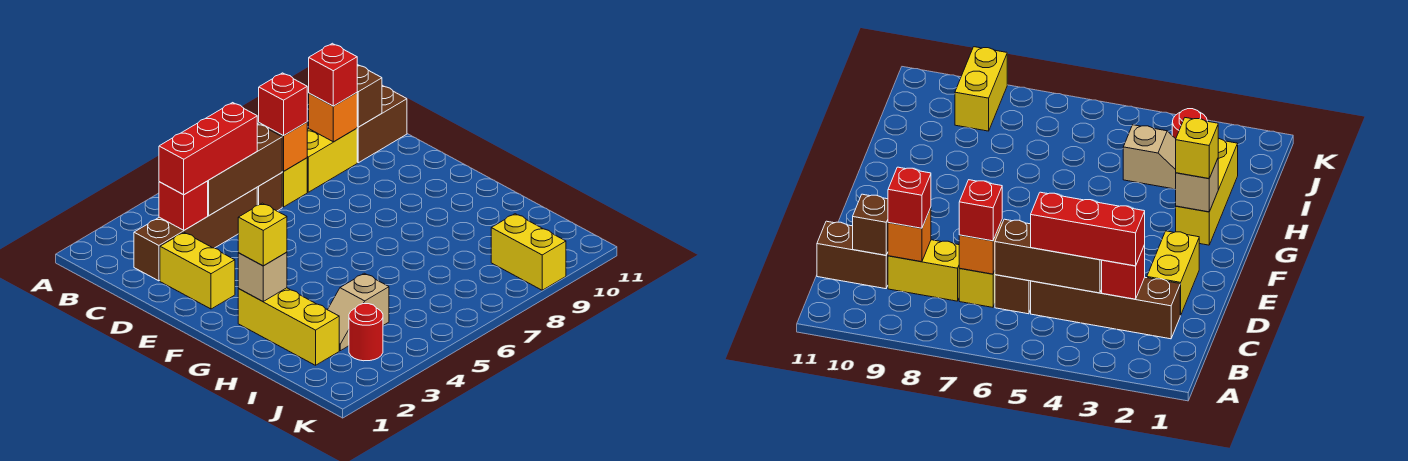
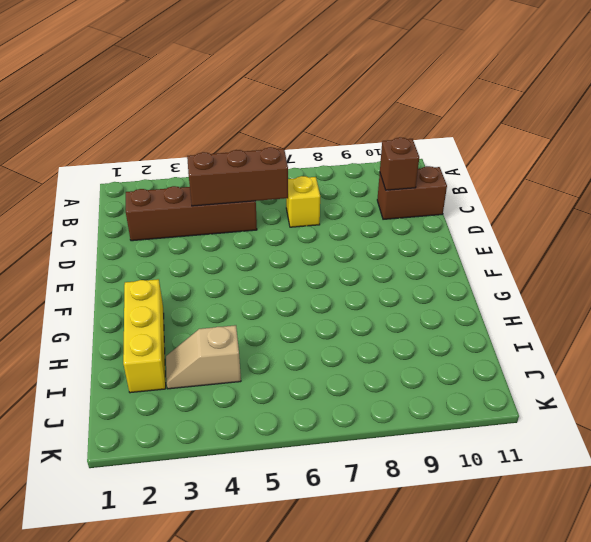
none -> brown 1x1 brick [257,173,282,211]
none -> yellow 1x2 brick [307,128,357,192]
none -> yellow 1x2 brick [160,232,235,309]

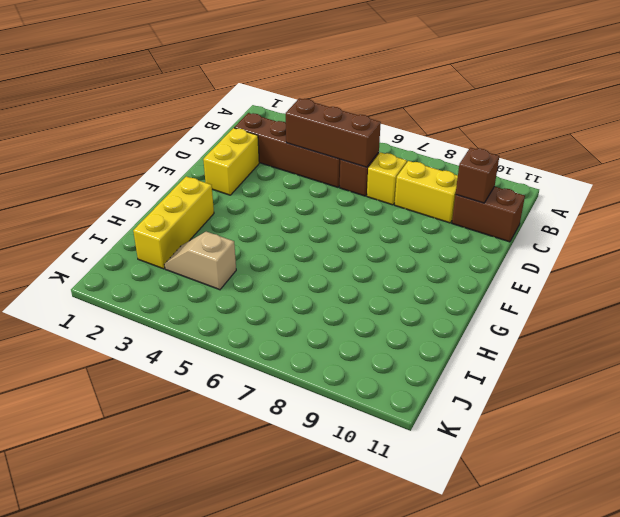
none -> red 1x1 round brick [349,304,383,361]
none -> yellow 1x2 brick [491,214,566,290]
none -> red 1x1 brick [159,181,208,230]

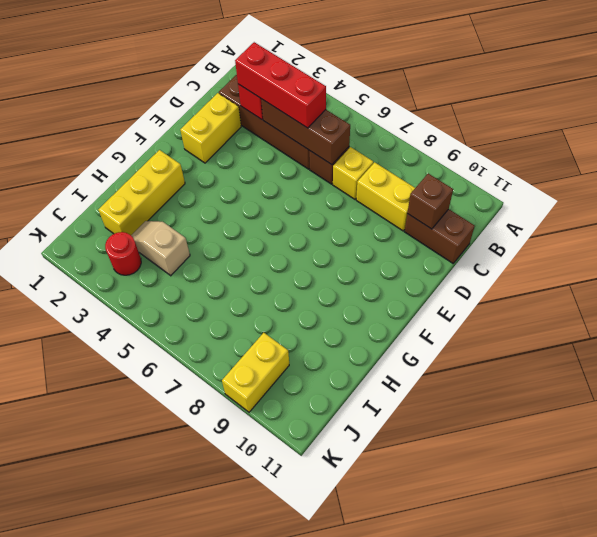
none -> orange 1x1 brick [259,122,307,171]
none -> orange 1x1 brick [309,93,357,142]
none -> tan 1x1 brick [238,252,287,301]

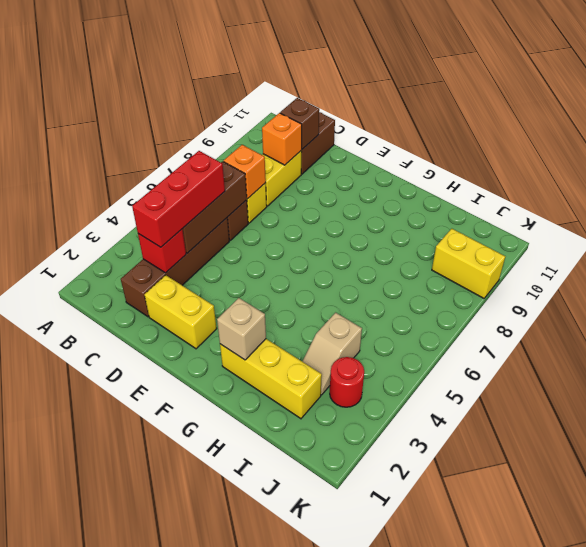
none -> red 1x1 brick [259,73,307,136]
none -> red 1x1 brick [309,43,357,106]
none -> yellow 1x1 brick [238,203,287,266]

